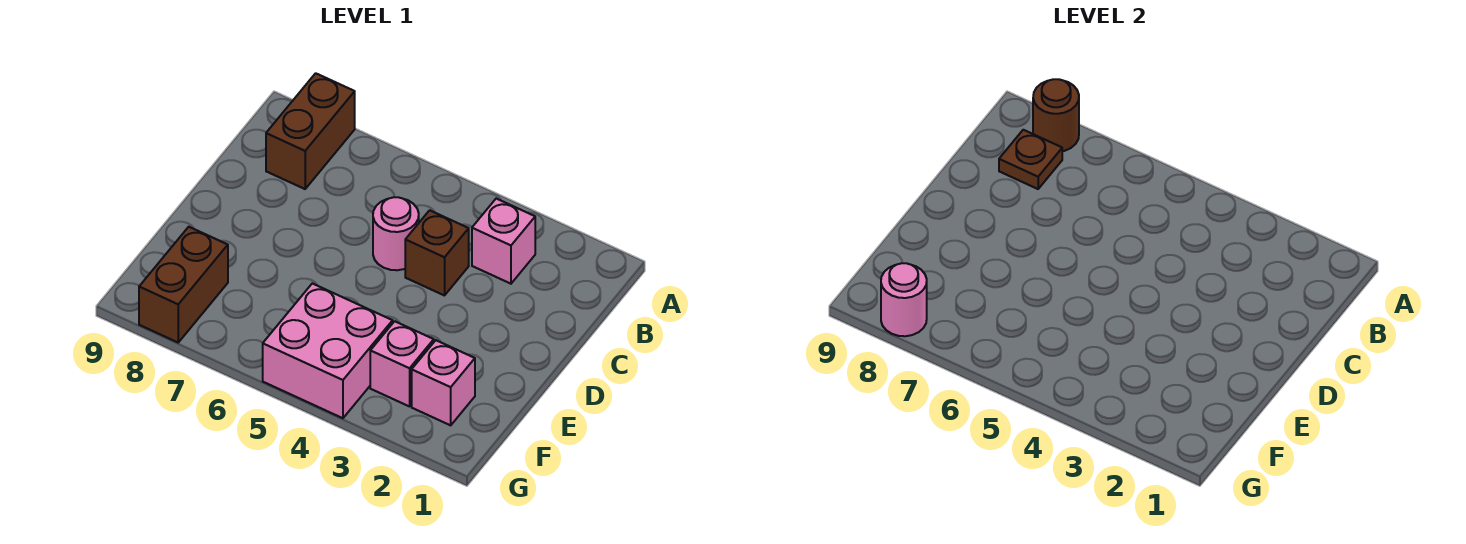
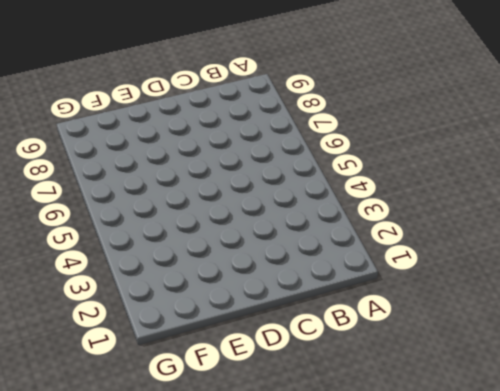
none -> brown 1x2 brick [266,73,355,189]
none -> pink 1x1 brick [472,199,535,284]

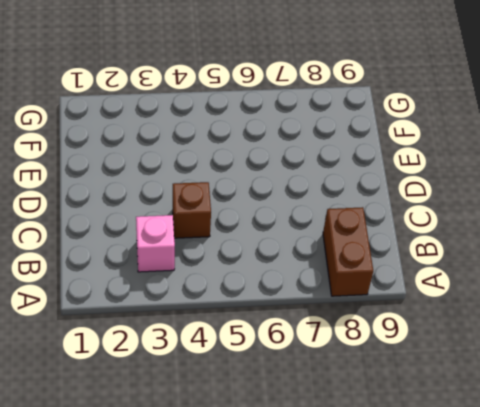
none -> pink 1x1 round brick [373,197,419,270]
none -> pink 1x1 brick [412,340,475,425]

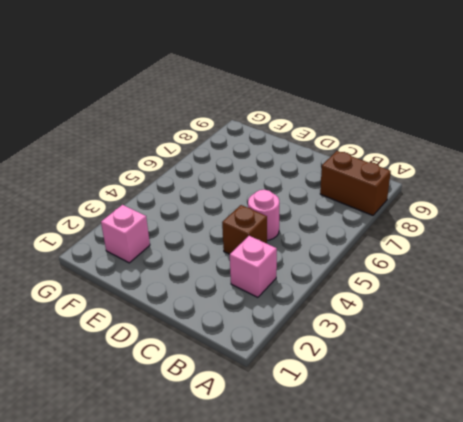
none -> pink 1x1 brick [370,321,434,406]
none -> pink 2x2 brick [263,283,393,418]

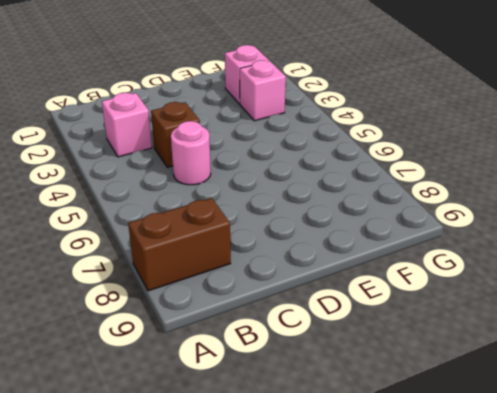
none -> pink 2x2 brick [263,283,393,418]
none -> brown 1x2 brick [139,227,228,342]

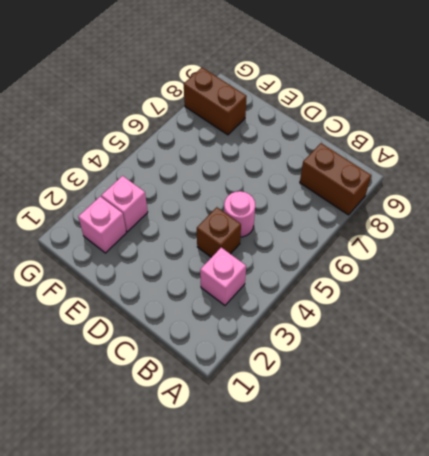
none -> pink 2x2 brick [263,283,393,418]
none -> brown 1x1 round brick [1033,79,1079,151]

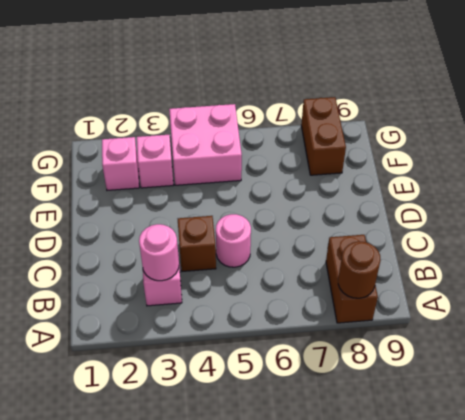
pink 1x1 round brick [139,224,179,281] -> pink 1x1 round brick moved to [881,263,927,336]
none -> brown 1x1 plate [999,130,1062,189]

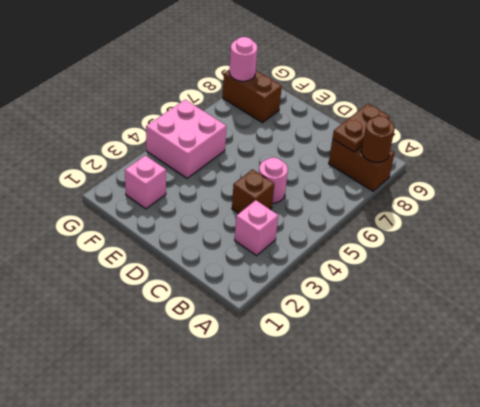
brown 1x2 plate [333,104,390,152] -> brown 1x1 plate [999,130,1062,189]
none -> pink 1x1 brick [370,321,434,406]

